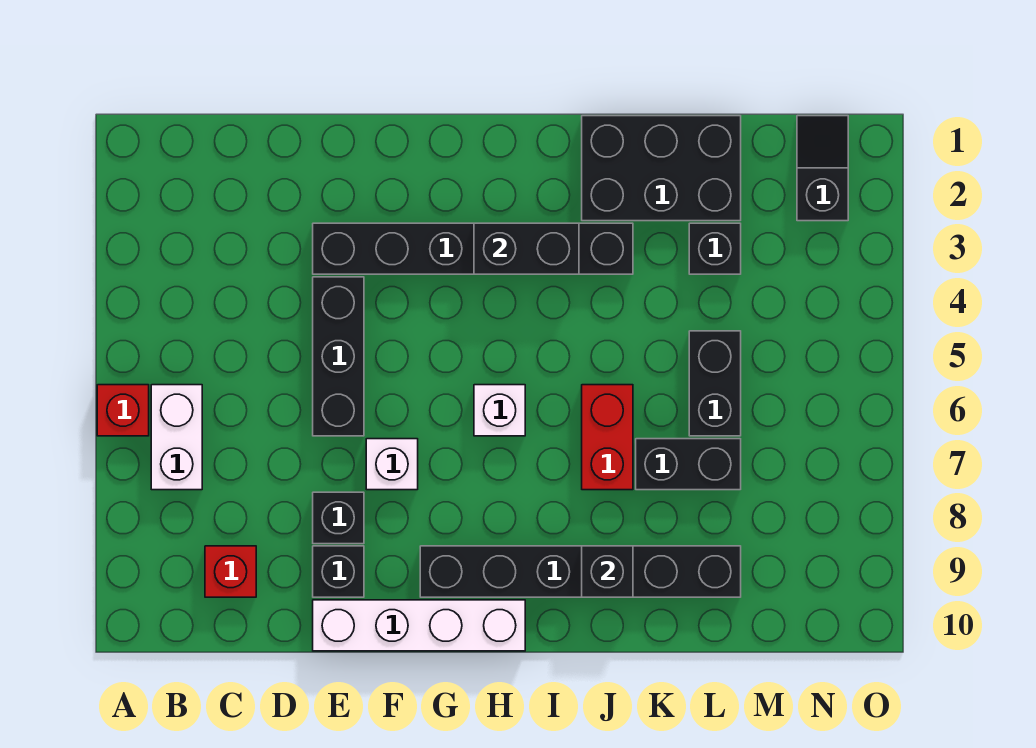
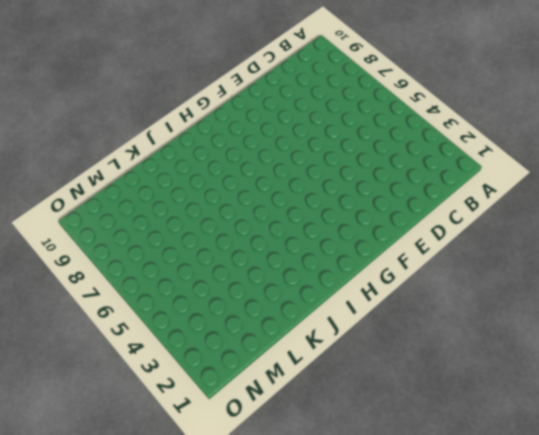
none -> red 1x1 brick [97,385,149,436]
none -> white 1x2 brick [151,385,202,490]
none -> red 1x1 brick [205,546,256,597]

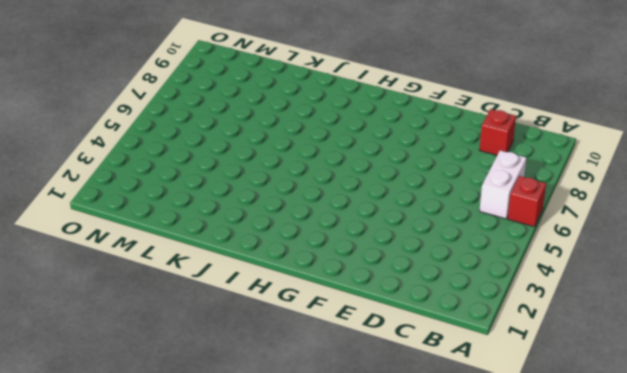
none -> black 1x6 brick [313,223,633,274]
none -> black 1x3 brick [313,277,364,436]
none -> black 1x1 brick [313,492,364,544]

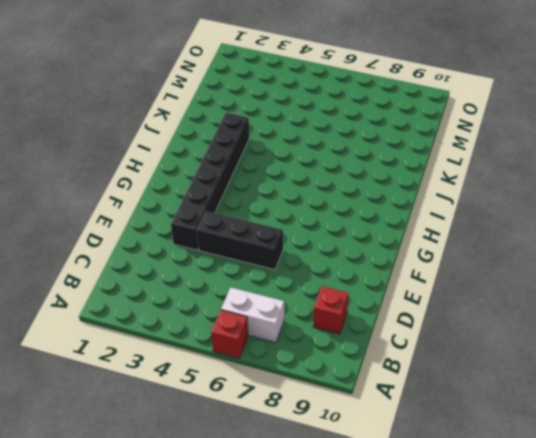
none -> black 1x1 brick [313,492,364,544]
none -> black 1x1 brick [313,546,364,597]
none -> white 1x4 brick [313,600,525,651]

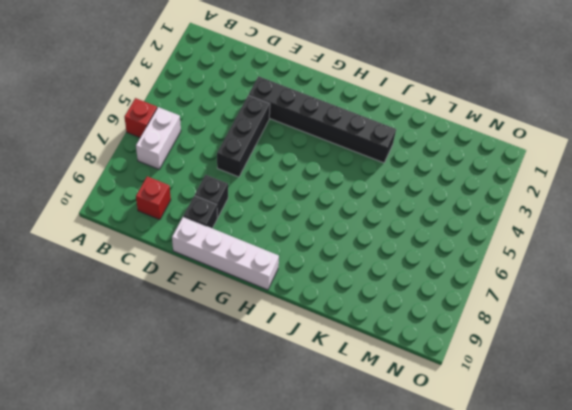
none -> white 1x1 brick [366,439,418,490]
none -> black 1x6 brick [420,546,741,597]
none -> white 1x1 brick [474,385,525,436]

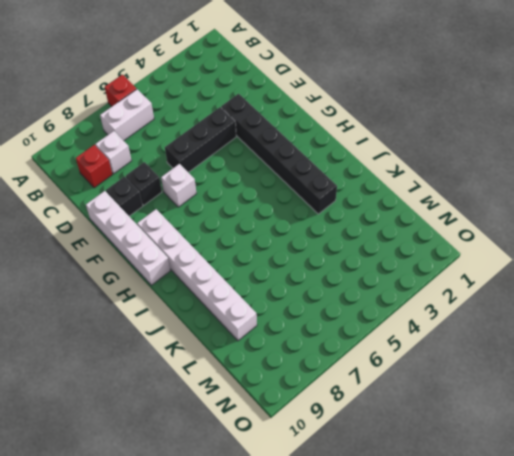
white 1x1 brick [95,131,132,174] -> white 1x1 brick moved to [474,385,525,436]
white 1x6 brick [137,209,257,341] -> black 1x6 brick [420,546,741,597]
none -> black 2x3 brick [582,116,741,221]
none -> red 1x2 brick [582,385,633,490]
none -> black 1x2 brick [636,439,741,490]

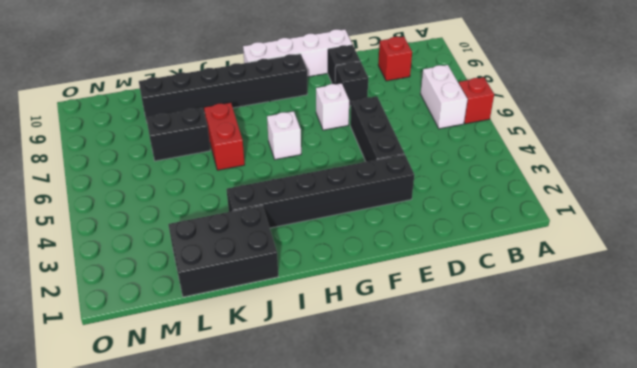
none -> black 1x1 brick [689,223,741,274]
none -> black 1x2 brick [689,331,741,436]
none -> black 1x2 slope [797,116,848,221]

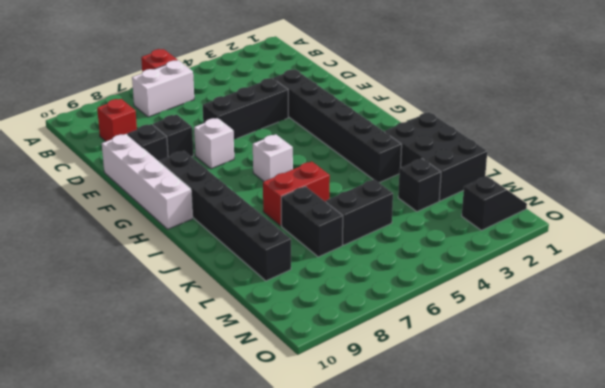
none -> black 1x2 brick [474,223,579,274]
none -> black 1x1 brick [582,546,633,597]

